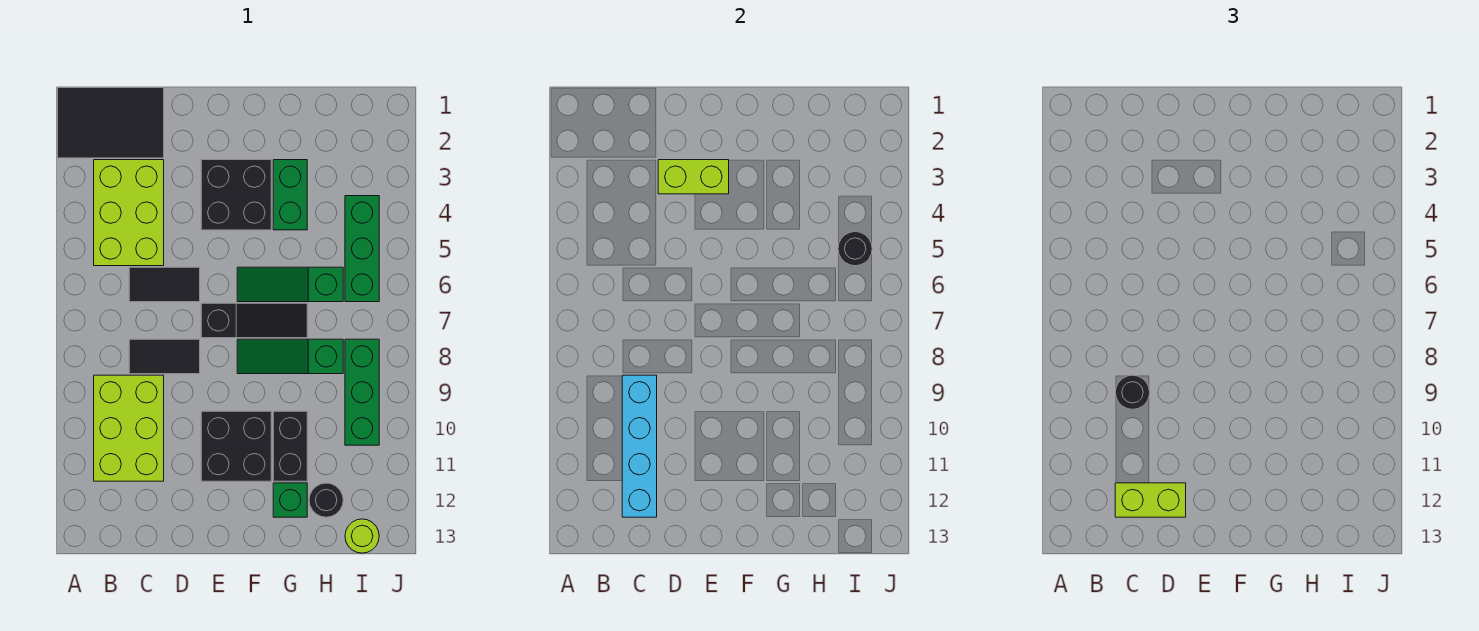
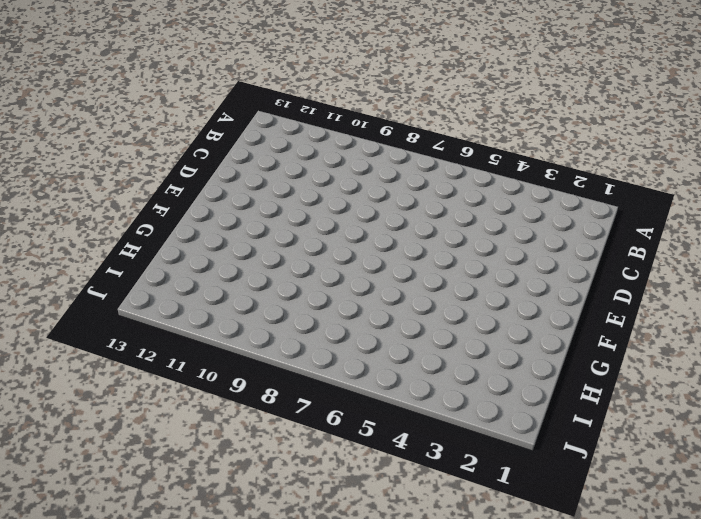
none -> black 2x3 tile [58,88,164,158]
none -> lime 2x3 brick [94,160,164,266]
none -> lime 2x3 brick [94,375,164,481]

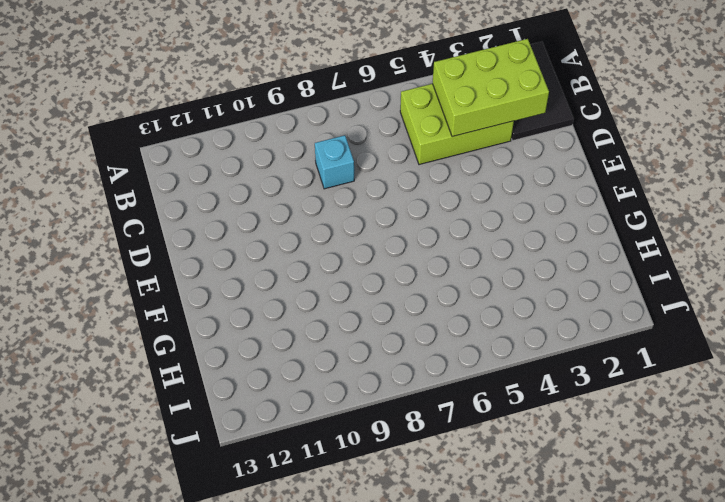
lime 2x3 brick [433,39,549,137] -> lime 2x3 brick moved to [94,375,164,481]
cyan 1x1 brick [315,135,354,189] -> black 1x2 tile [129,339,200,374]
none -> black 1x2 tile [129,267,200,302]
none -> black 2x2 brick [201,160,271,230]
none -> black 1x3 slope [201,303,307,338]

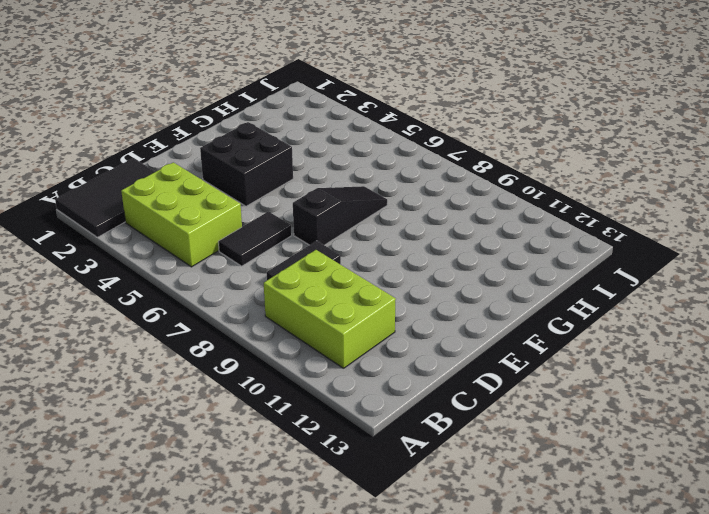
none -> black 2x2 brick [201,411,271,481]
none -> green 1x3 slope [237,267,343,302]
none -> green 1x3 slope [237,339,343,374]

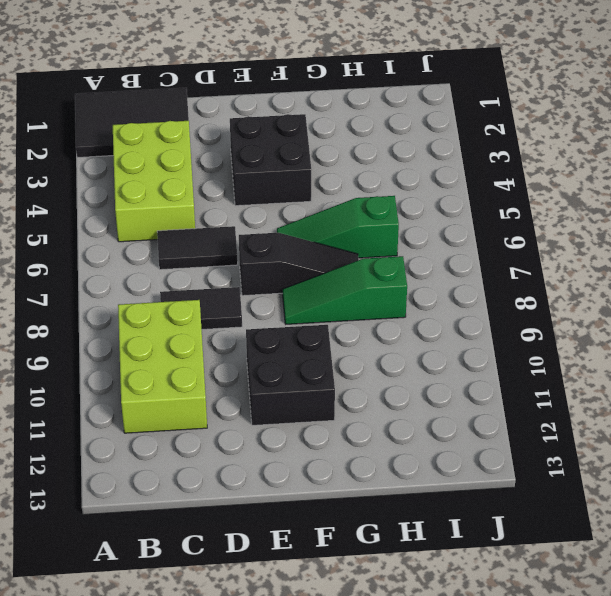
none -> green 1x2 brick [273,160,307,230]
none -> black 1x2 brick [273,411,307,481]
none -> green 1x1 brick [273,483,307,517]

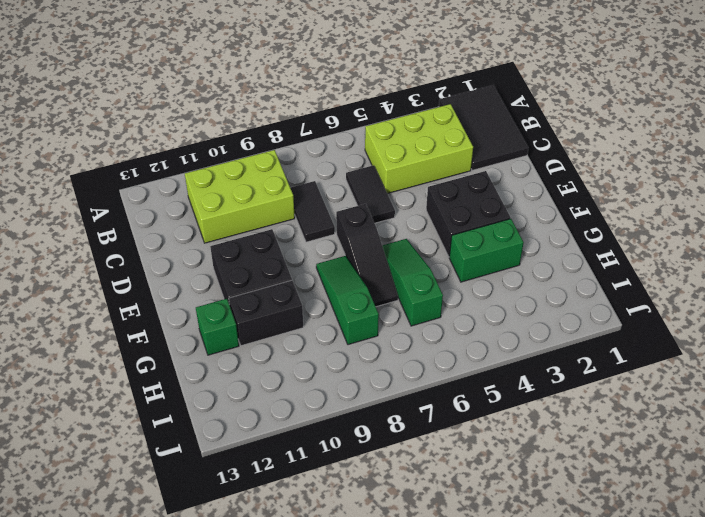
none -> black 1x1 round brick [309,483,343,517]
none -> green 1x3 brick [345,196,379,302]
none -> green 1x3 brick [345,339,379,445]

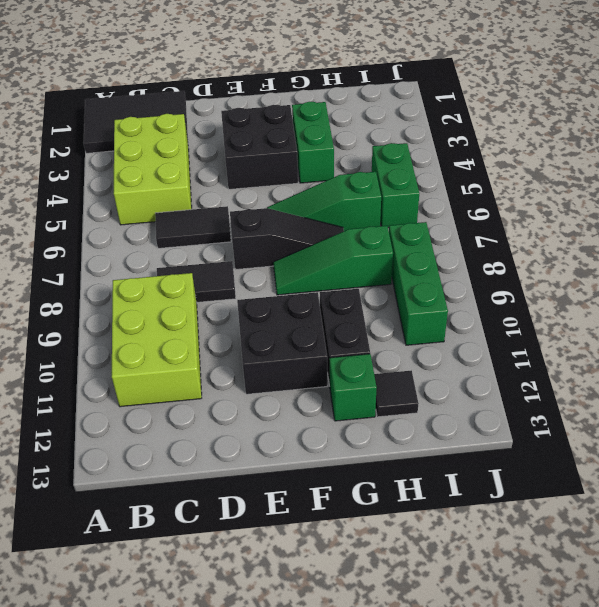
black 1x1 tile [374,370,419,417] -> black 1x1 round brick [309,483,343,517]
green 1x2 brick [372,143,419,228] -> green 1x3 brick [345,196,379,302]
none -> lime 1x1 round brick [345,519,379,553]
none -> cyan 1x4 brick [622,375,657,517]
none -> lime 1x2 brick [658,160,729,194]

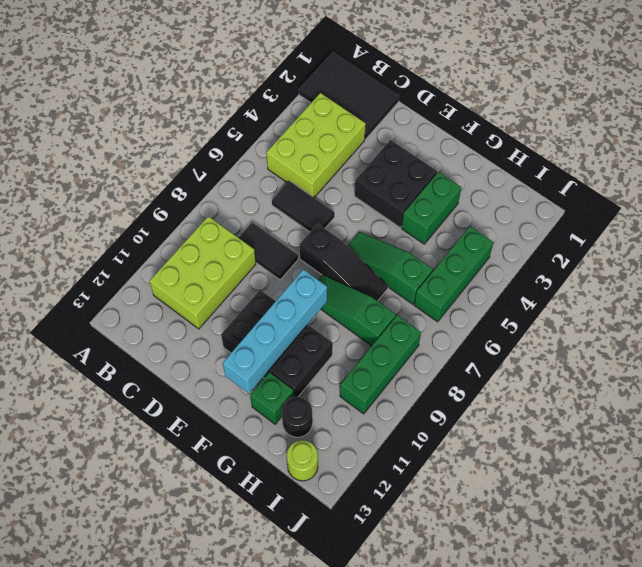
cyan 1x4 brick [223,270,327,394] -> cyan 1x4 brick moved to [622,375,657,517]
none -> lime 1x2 brick [658,160,729,194]
none -> black 1x1 round brick [838,232,872,266]
none -> black 1x1 round brick [1116,375,1150,409]

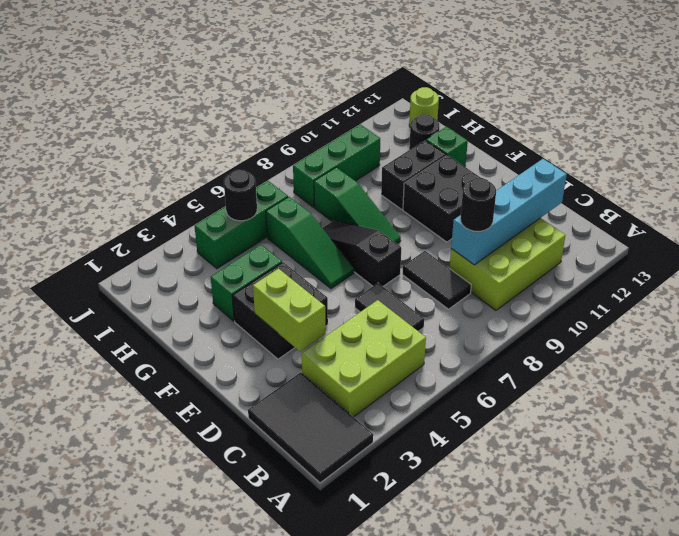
none -> lime 1x2 brick [1115,483,1186,517]

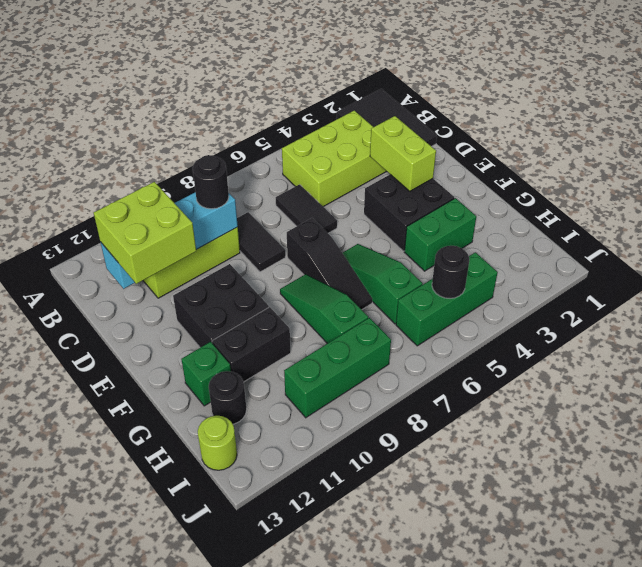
lime 2x2 brick [94,182,196,284] -> lime 1x2 brick [1115,483,1186,517]

